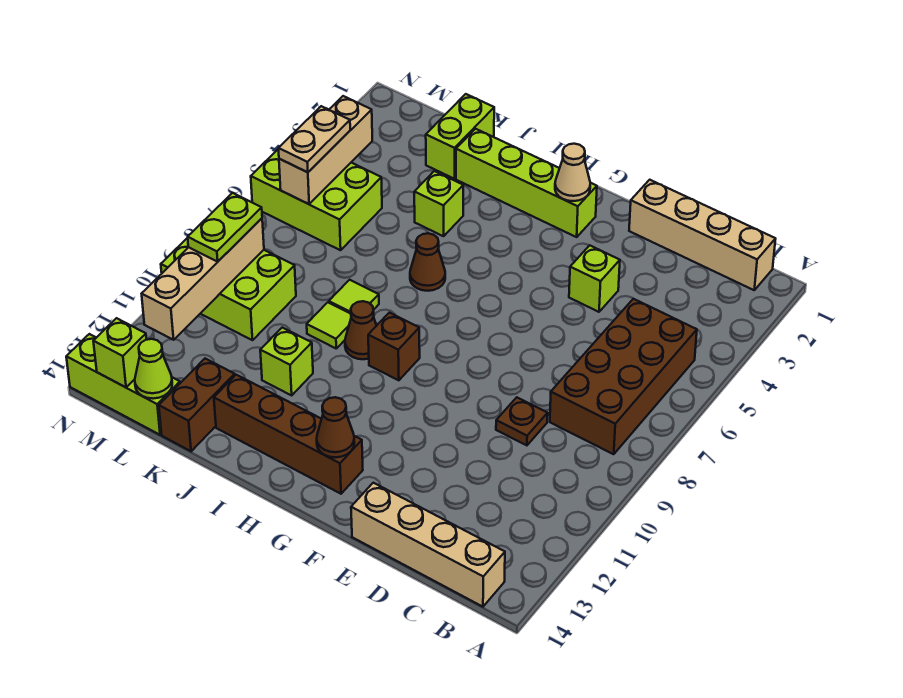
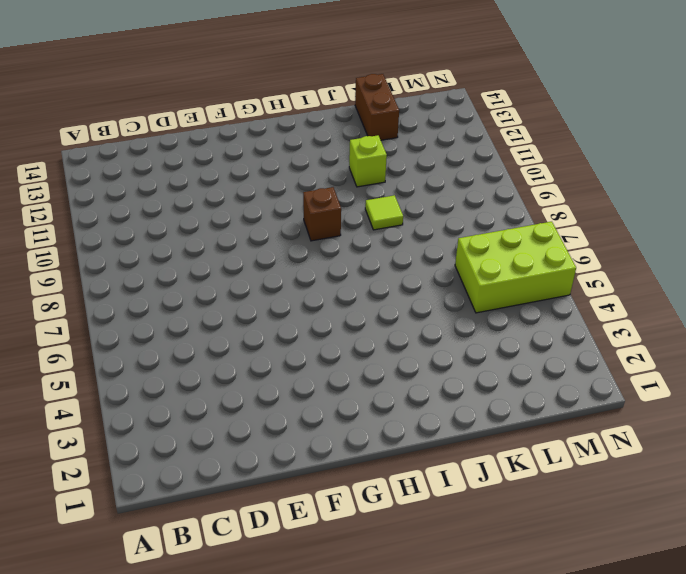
none -> tan 1x4 brick [629,180,775,290]
none -> brown 2x4 brick [550,299,697,454]
none -> tan 1x4 brick [351,483,505,607]

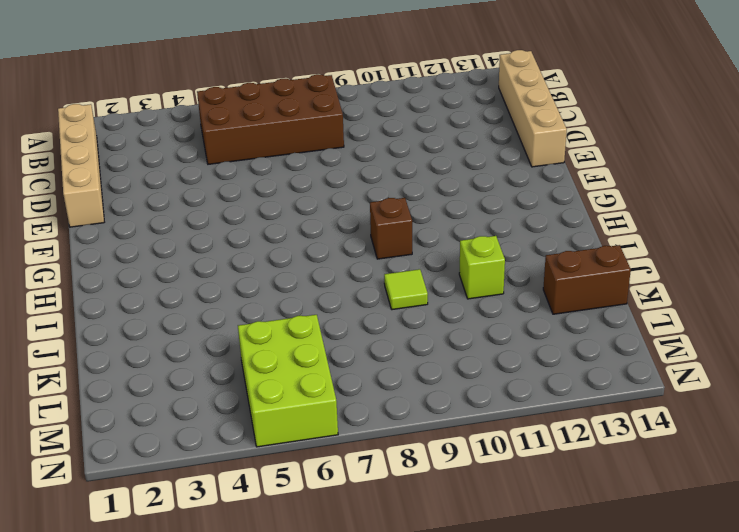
none -> brown 1x1 plate [496,397,548,445]
none -> lime 1x1 brick [569,245,620,312]
none -> lime 1x4 brick [456,129,597,237]

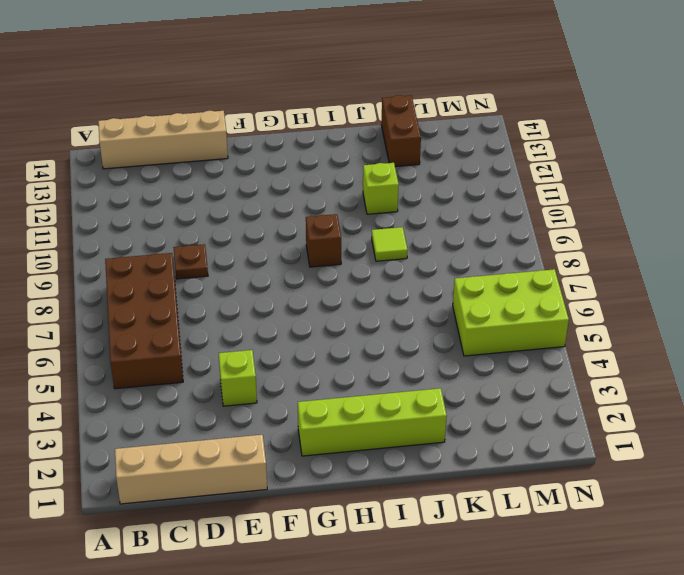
none -> brown 1x4 brick [214,375,363,494]
none -> brown 1x1 cone [410,233,445,291]
none -> brown 1x1 cone [345,301,376,359]

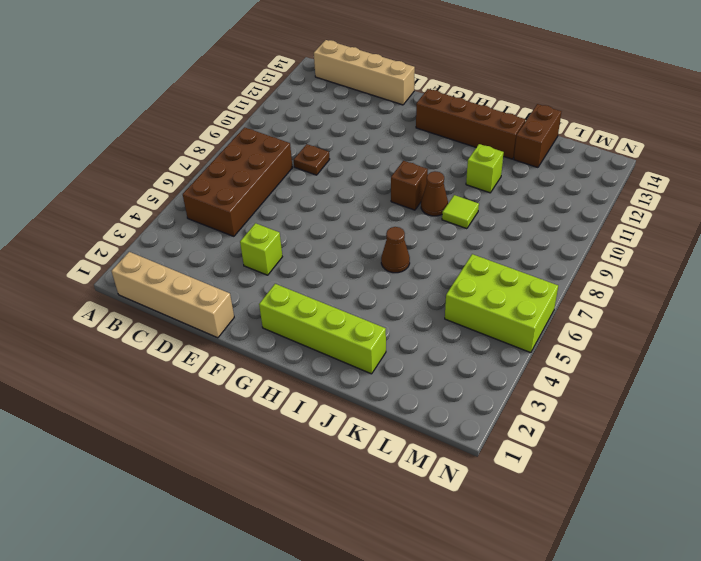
none -> lime 1x1 brick [414,171,463,236]
none -> lime 1x1 tile [329,280,379,314]
none -> lime 1x2 brick [426,94,494,179]

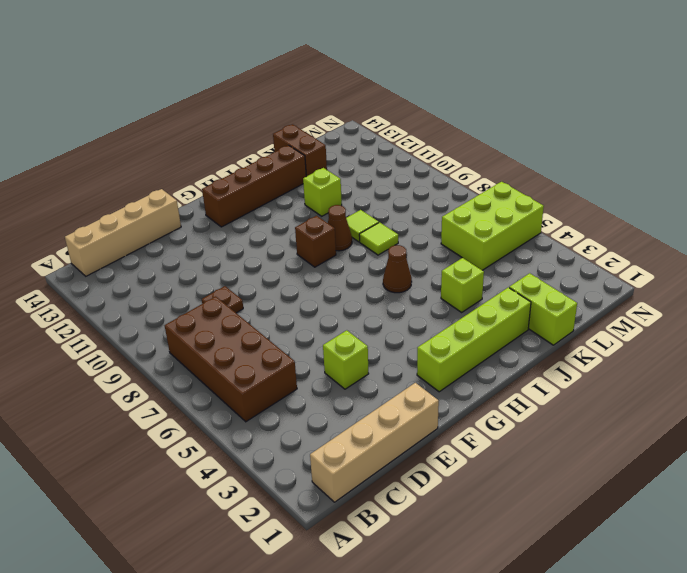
none -> lime 2x3 brick [161,238,296,340]
none -> lime 1x3 brick [66,334,180,435]
none -> tan 1x1 cone [555,144,590,201]

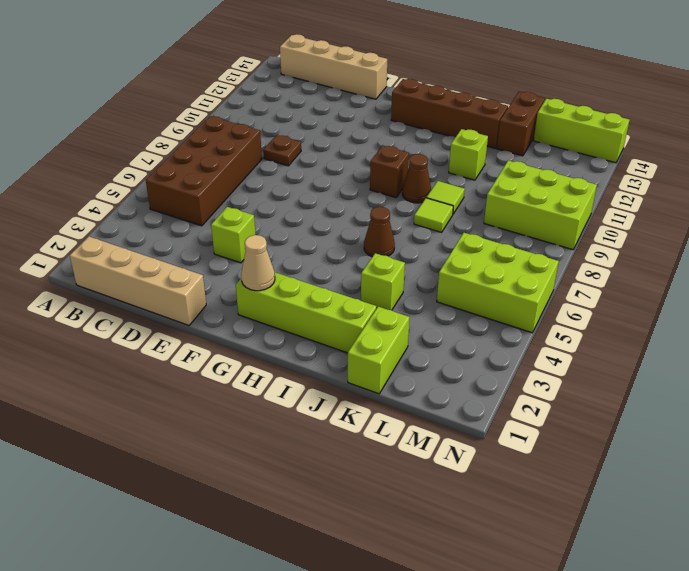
none -> brown 1x1 cone [317,397,355,457]
none -> lime 1x1 cone [135,339,172,399]
none -> tan 1x3 brick [279,96,372,204]

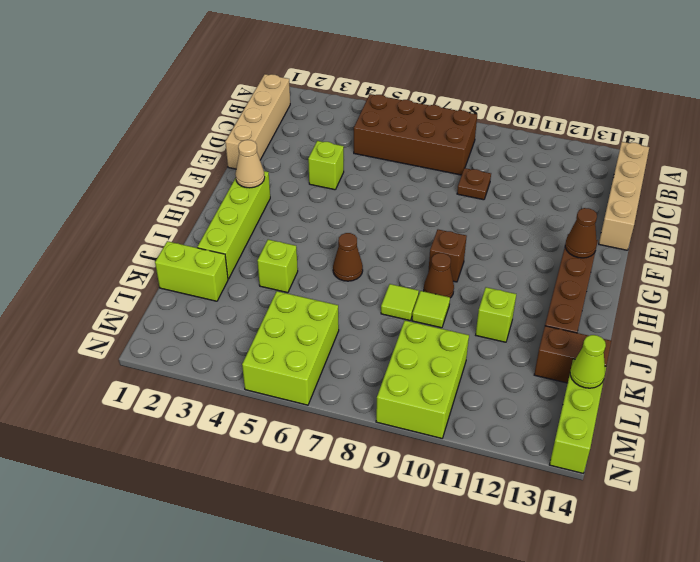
none -> tan 1x3 brick [279,96,372,204]
none -> tan 1x4 brick [142,218,264,340]
none -> lime 1x1 brick [93,318,147,387]

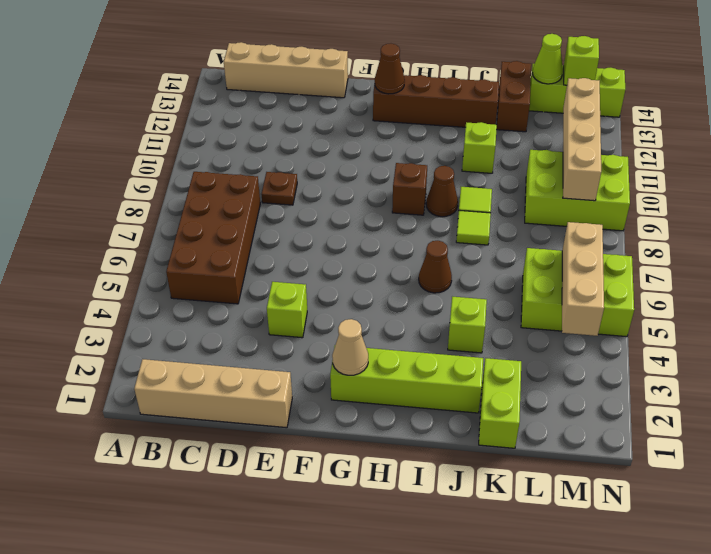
none -> tan 1x2 plate [278,106,350,172]
none -> lime 1x2 plate [188,193,262,262]

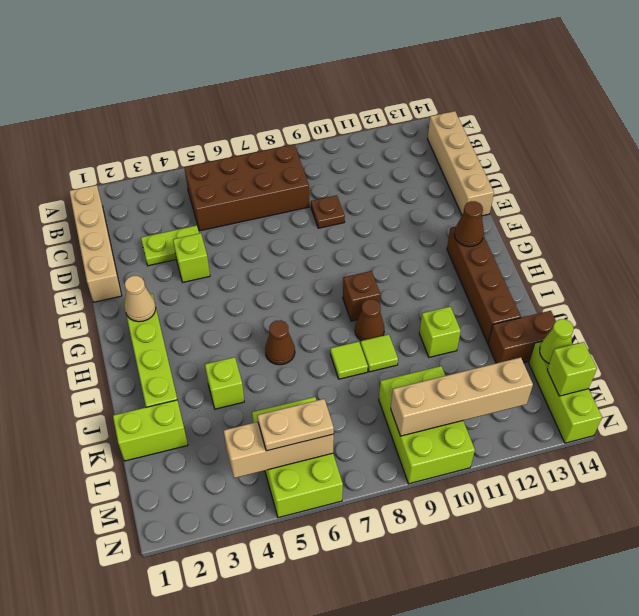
lime 1x2 plate [141,225,199,266] -> lime 1x2 plate moved to [188,193,262,262]

